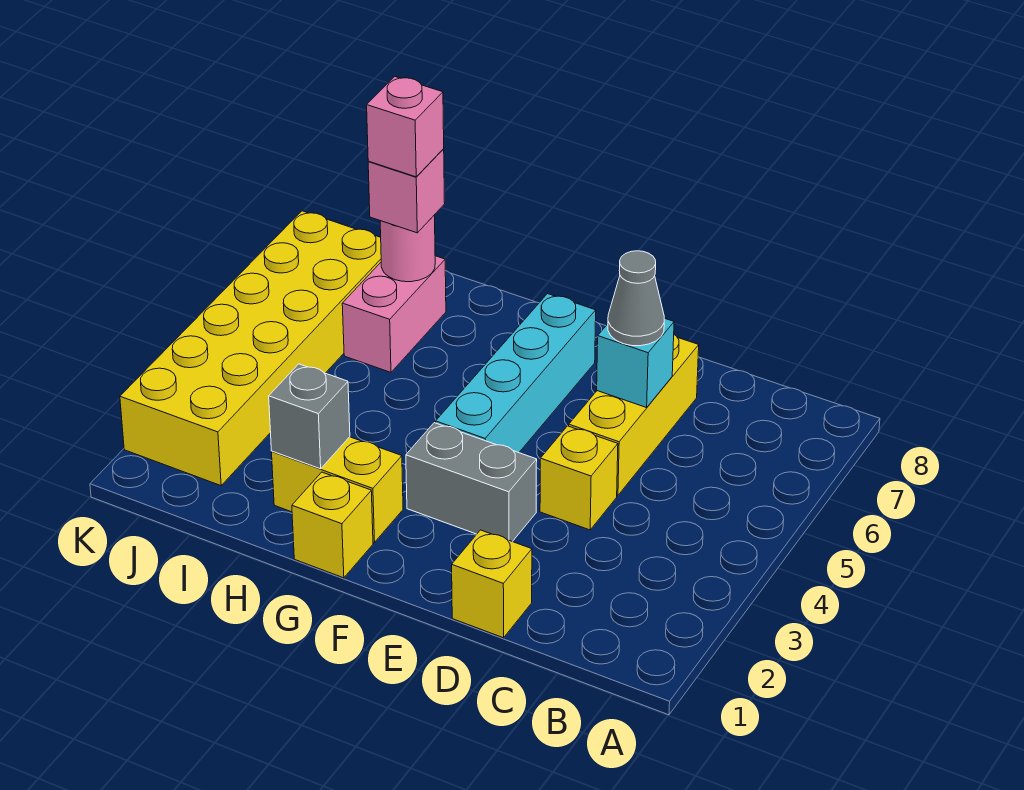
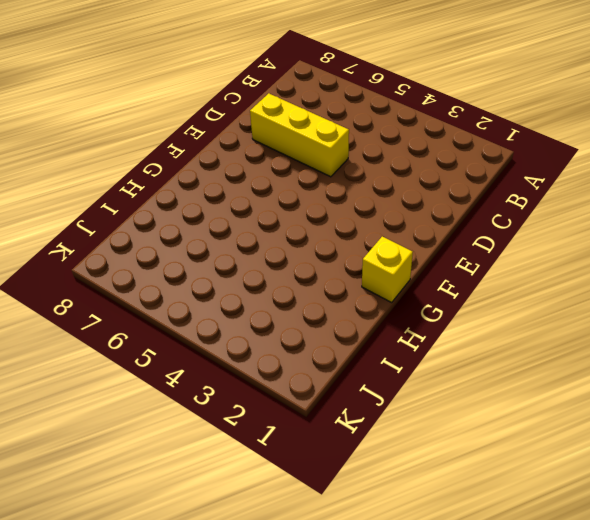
none -> yellow 1x1 brick [452,530,532,638]
none -> yellow 1x1 brick [540,426,618,530]
none -> grey 1x2 brick [406,423,537,542]

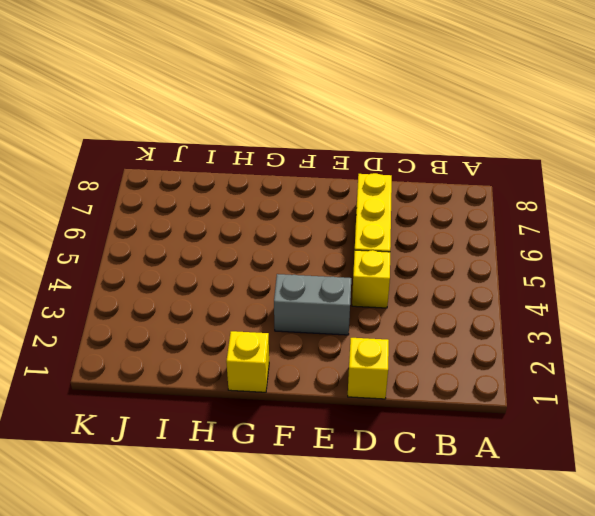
none -> cyan 1x4 brick [436,294,596,453]
none -> yellow 1x2 brick [272,437,403,542]
none -> pink 1x2 brick [342,256,446,372]

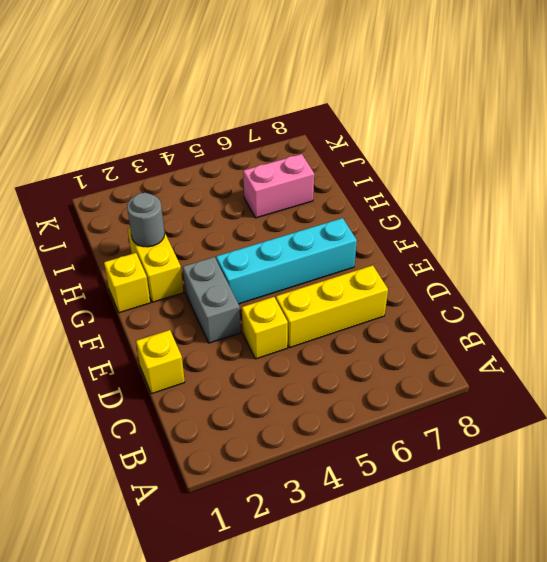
grey 1x1 round brick [127,193,165,247] -> grey 1x1 brick [269,364,350,469]
none -> yellow 2x6 brick [120,211,381,486]
none -> cyan 1x1 brick [597,318,674,408]
none -> pink 1x1 round brick [380,215,435,282]

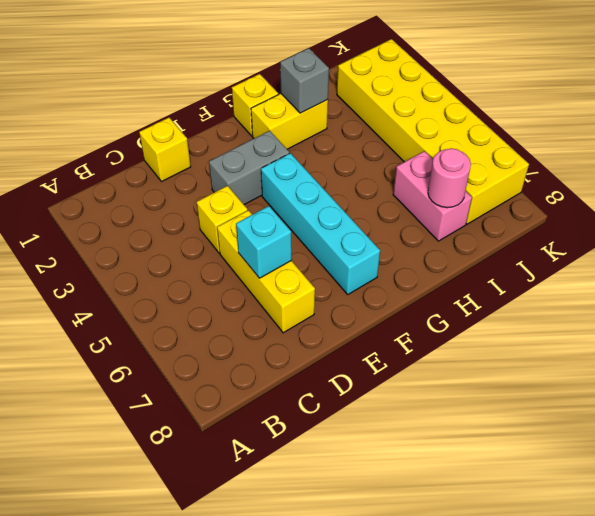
none -> grey 1x1 cone [608,251,664,346]
none -> pink 1x1 brick [368,149,445,233]
none -> pink 1x1 brick [367,77,444,177]

